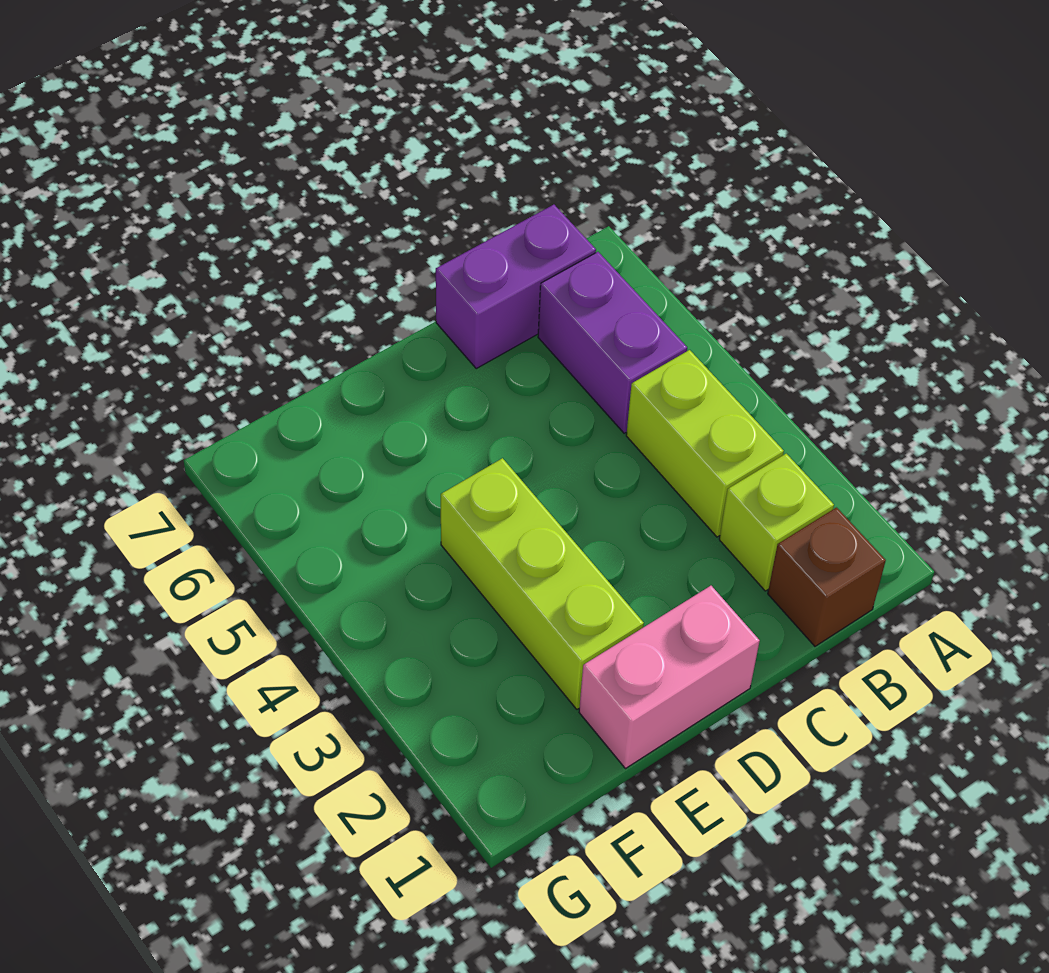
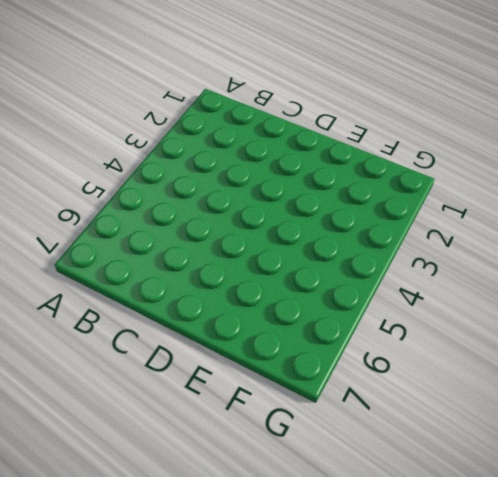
none -> brown 1x1 brick [768,508,886,646]
none -> lime 1x1 brick [719,454,834,591]

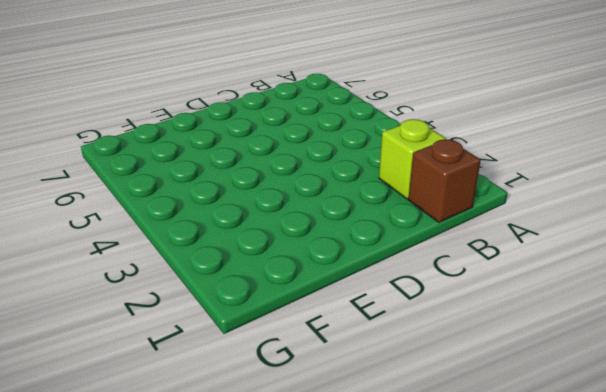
none -> lime 1x2 brick [626,350,784,537]
none -> purple 1x2 brick [538,252,687,433]

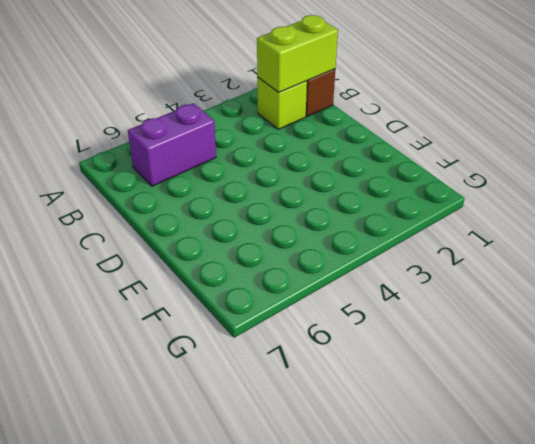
lime 1x2 brick [257,15,338,92] -> lime 1x2 brick moved to [626,350,784,537]
none -> purple 1x2 brick [436,205,596,368]
none -> pink 1x2 brick [579,586,760,769]

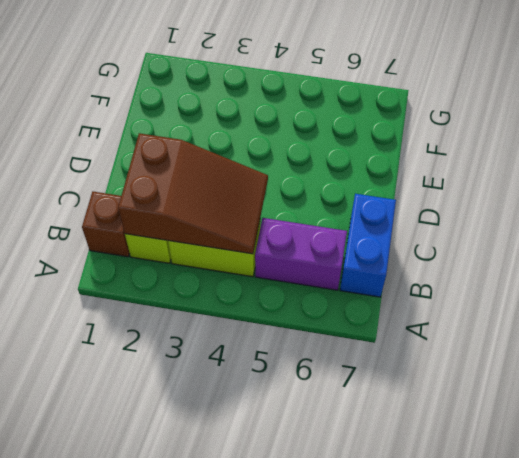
brown 2x3 slope [118,133,268,254] -> none
blue 1x2 brick [340,194,396,297] -> purple 1x2 brick [436,205,596,368]
none -> pink 1x2 brick [579,586,760,769]
none -> lime 1x3 brick [441,458,644,709]

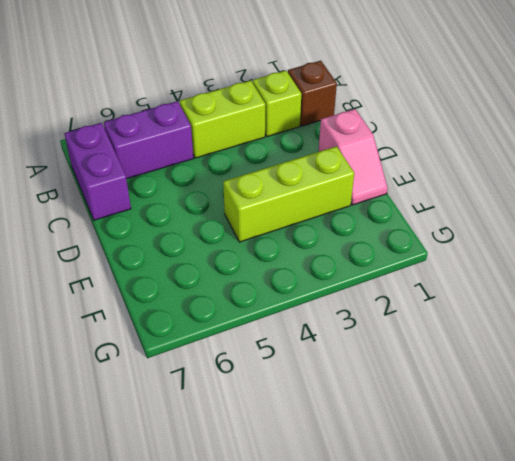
pink 1x2 slope [319,109,388,205] -> pink 1x2 brick [579,586,760,769]

